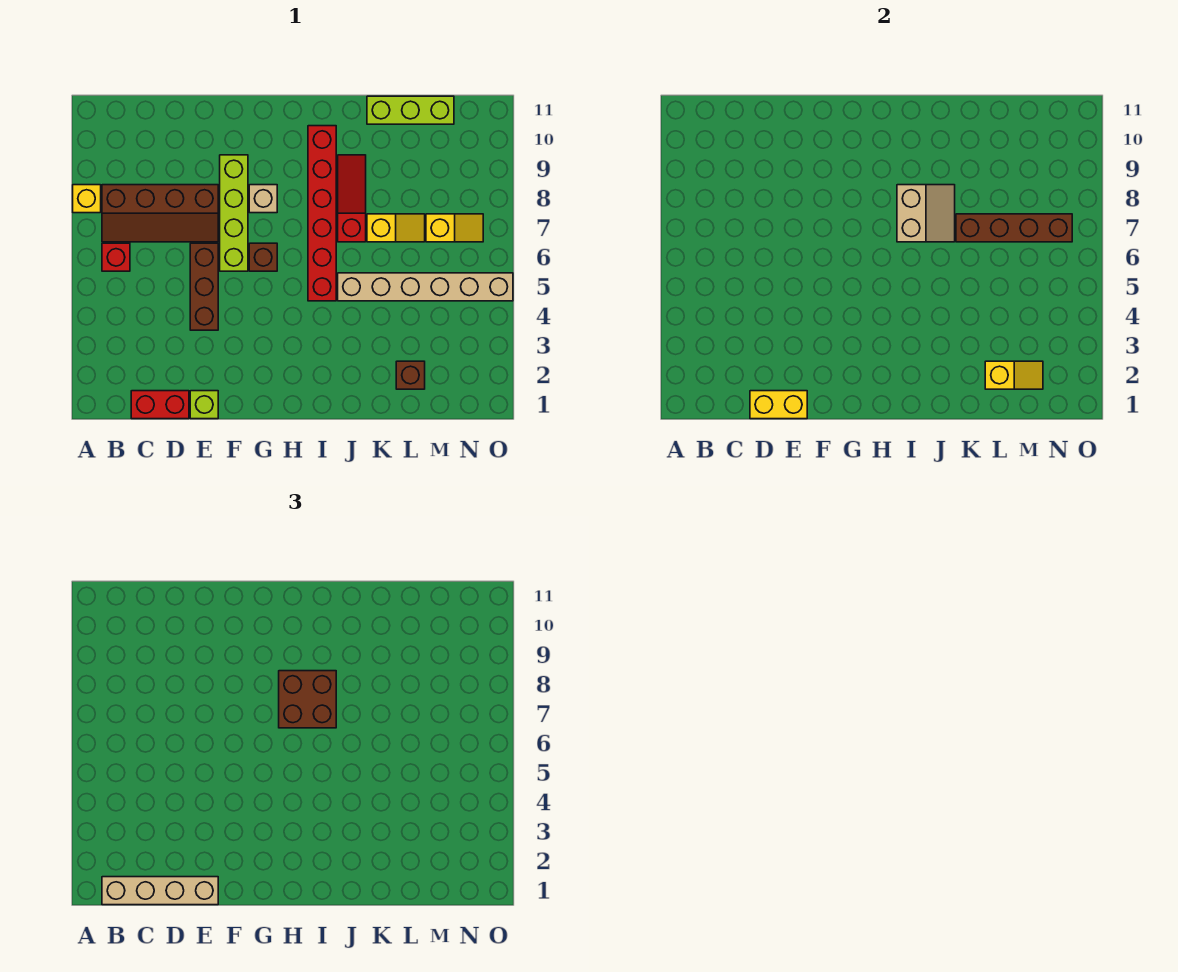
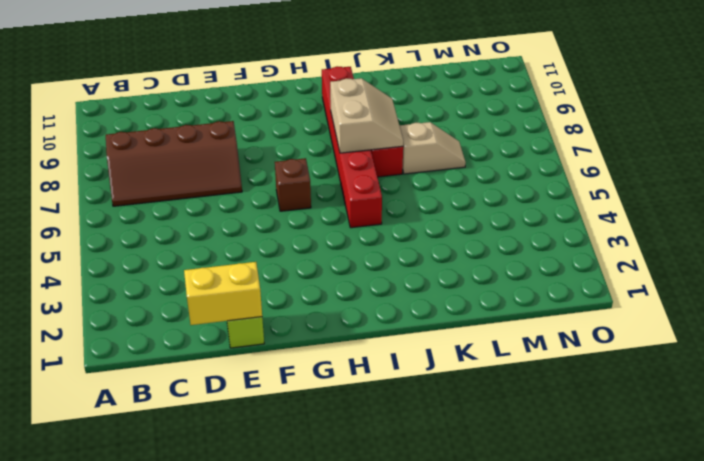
tan 1x2 slope [399,122,466,174] -> yellow 1x2 slope [367,214,425,242]
none -> yellow 1x1 brick [73,185,101,213]
none -> red 1x1 brick [102,243,130,271]
none -> red 1x2 brick [131,391,189,419]

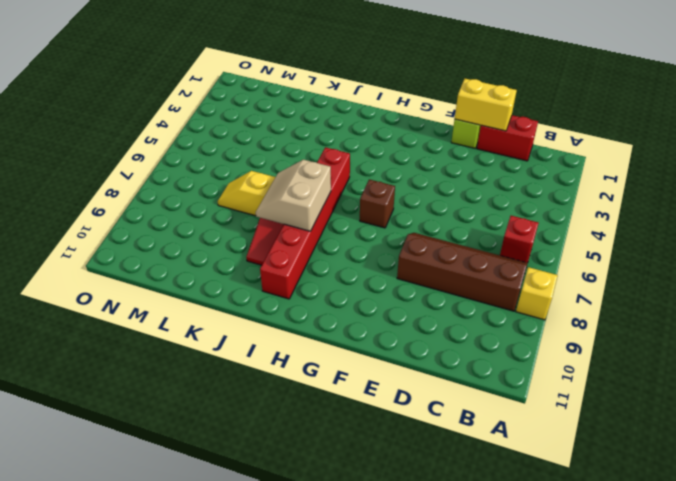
none -> brown 1x3 brick [190,243,218,330]
none -> lime 1x4 brick [220,155,248,271]
none -> tan 1x1 brick [249,185,277,213]

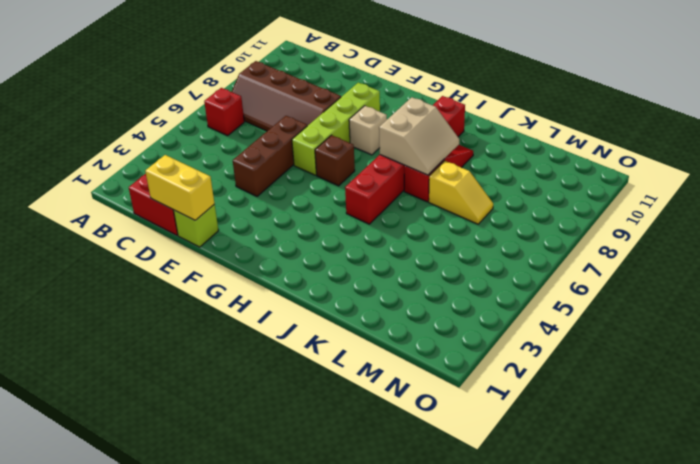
none -> yellow 1x1 brick [73,185,101,213]
none -> tan 1x6 brick [338,273,513,301]
none -> lime 1x3 brick [367,96,454,124]

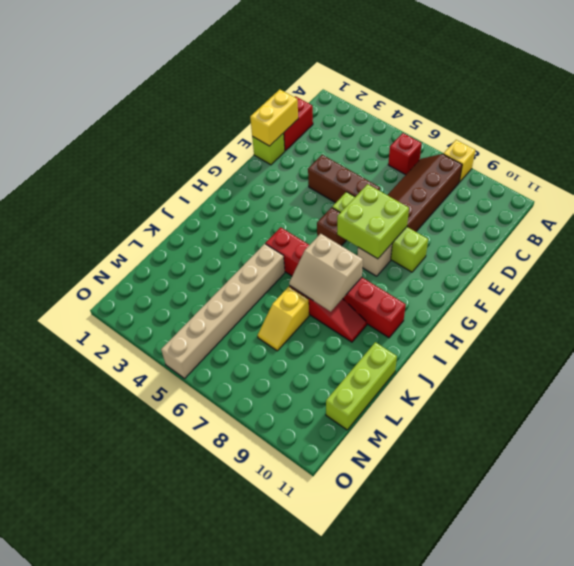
lime 2x2 brick [337,184,409,259] -> none
none -> brown 1x1 brick [396,361,425,389]
none -> yellow 1x2 slope [426,214,483,242]
none -> brown 1x4 brick [956,214,1072,242]

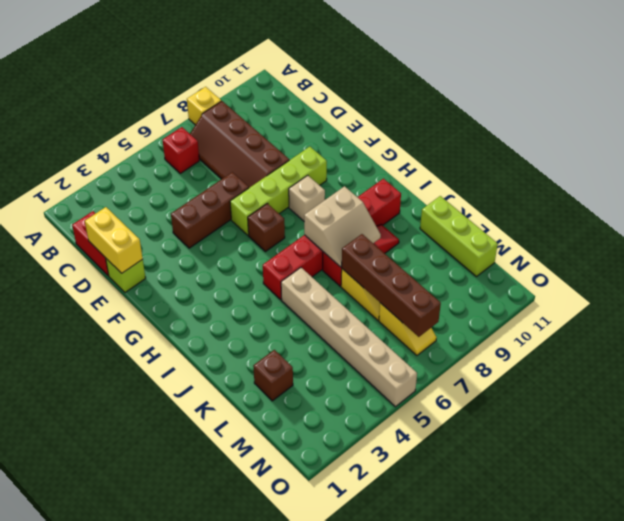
none -> yellow 1x2 slope [985,361,1043,389]
none -> tan 1x4 brick [102,877,218,905]
none -> brown 2x2 brick [279,671,336,728]

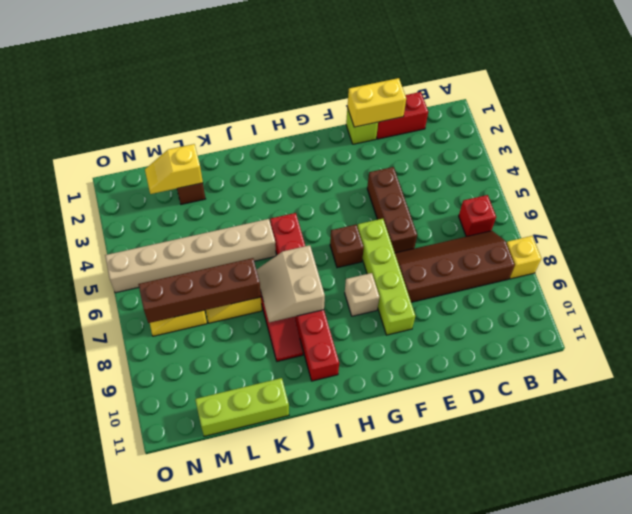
none -> tan 1x4 brick [102,877,218,905]
none -> brown 2x2 brick [279,671,336,728]

